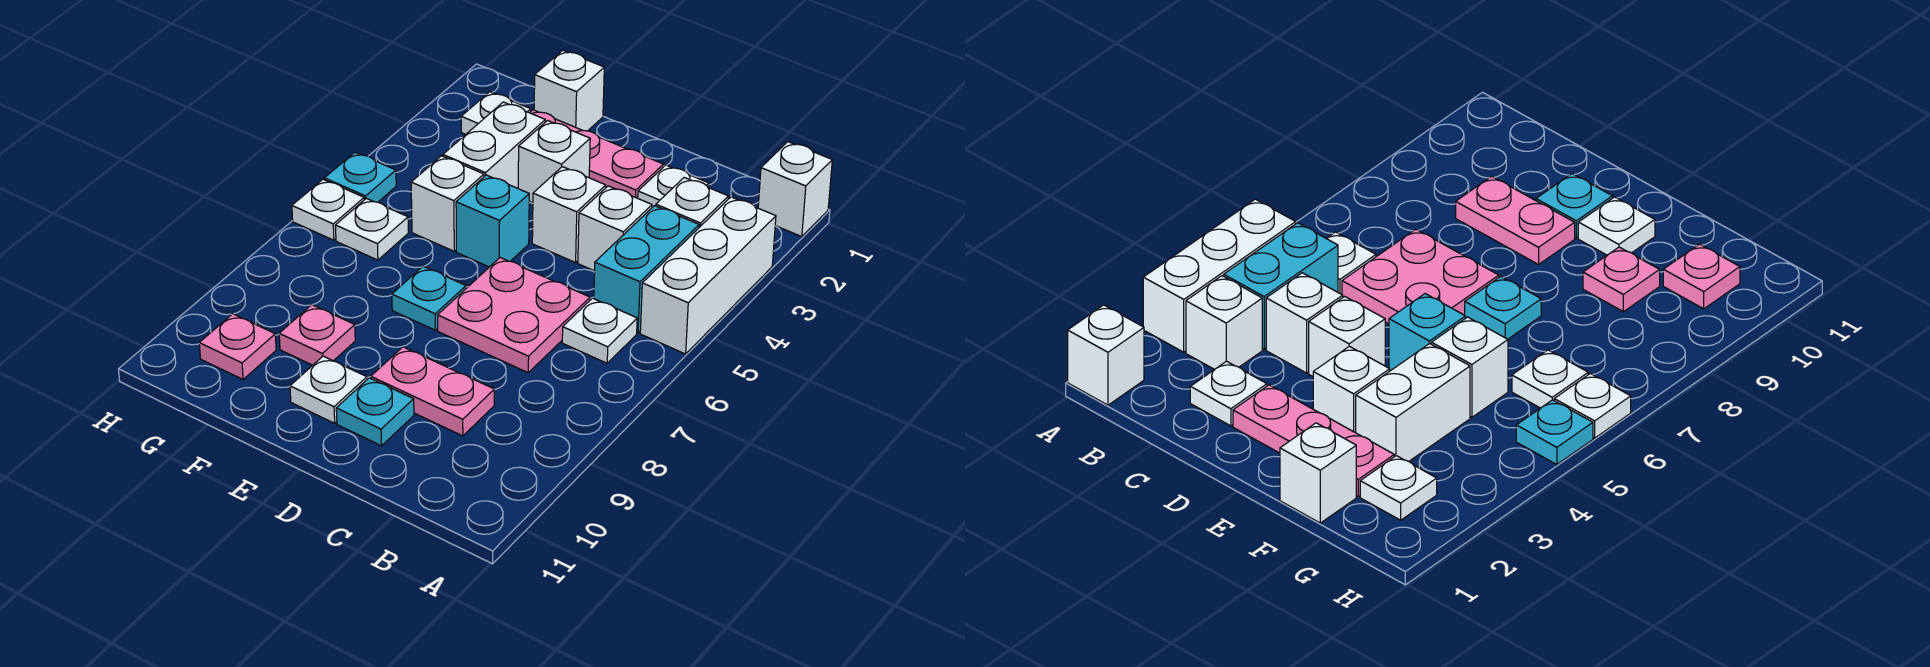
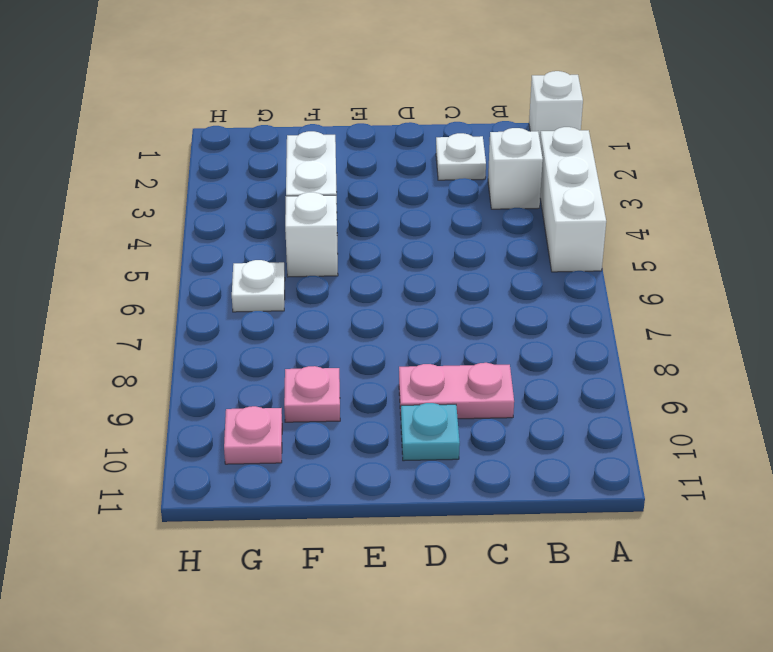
none -> cyan 1x2 brick [594,206,699,333]
none -> white 1x1 plate [562,298,637,363]
none -> white 1x1 brick [578,186,652,271]

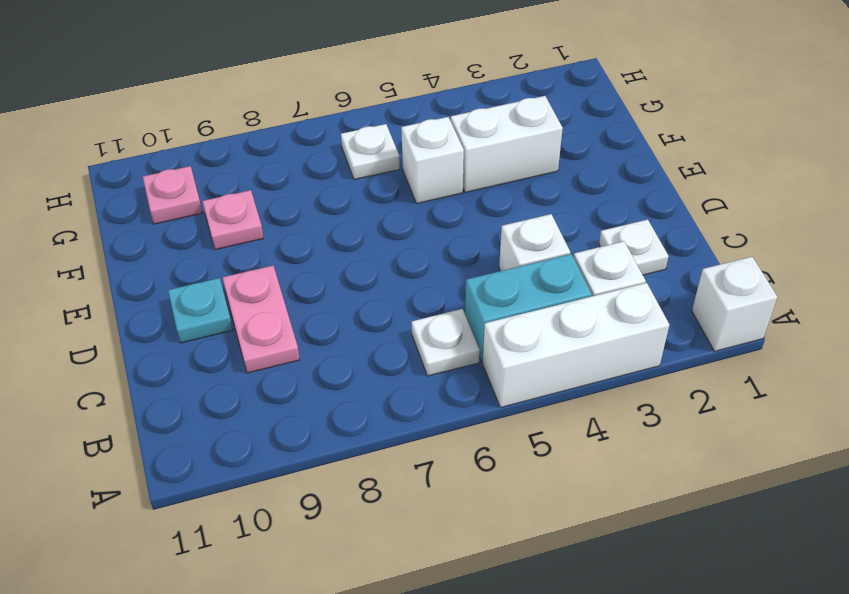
none -> pink 2x2 plate [438,258,590,373]
none -> pink 1x3 plate [530,110,664,198]
none -> white 1x1 brick [532,167,606,263]

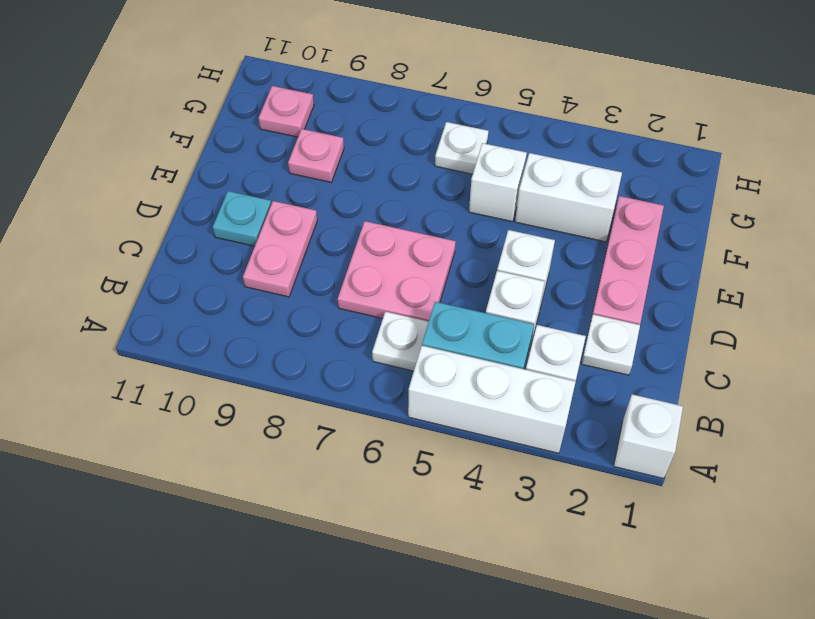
none -> white 1x1 brick [518,121,590,203]
none -> cyan 1x1 brick [456,175,529,267]
none -> cyan 1x1 plate [392,266,466,330]

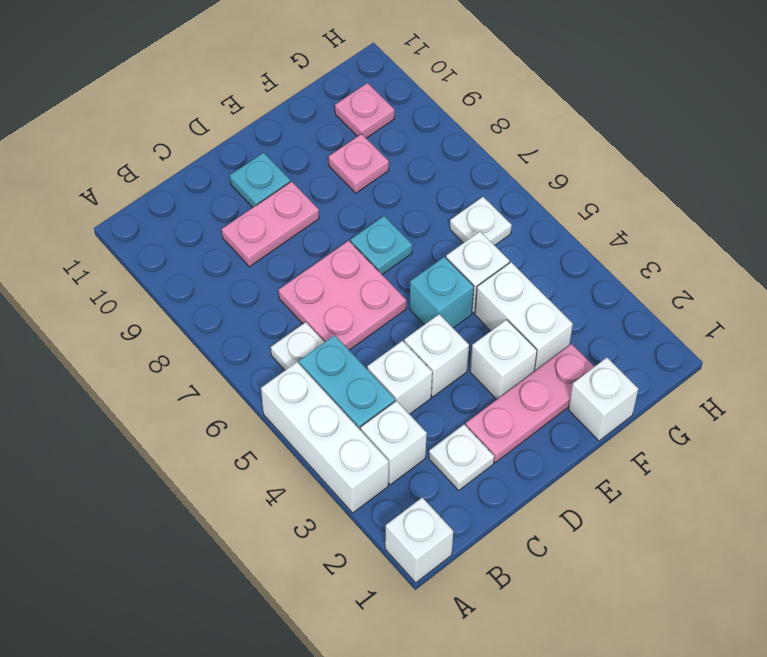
none -> white 1x1 plate [290,356,367,423]
none -> white 1x1 plate [461,92,531,134]
none -> cyan 1x1 plate [324,152,396,202]

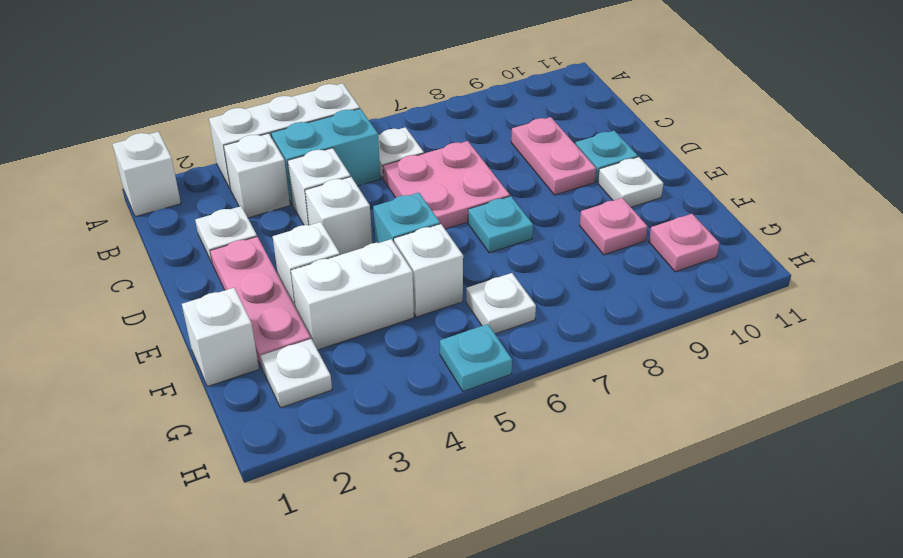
none -> white 1x1 plate [292,179,364,240]

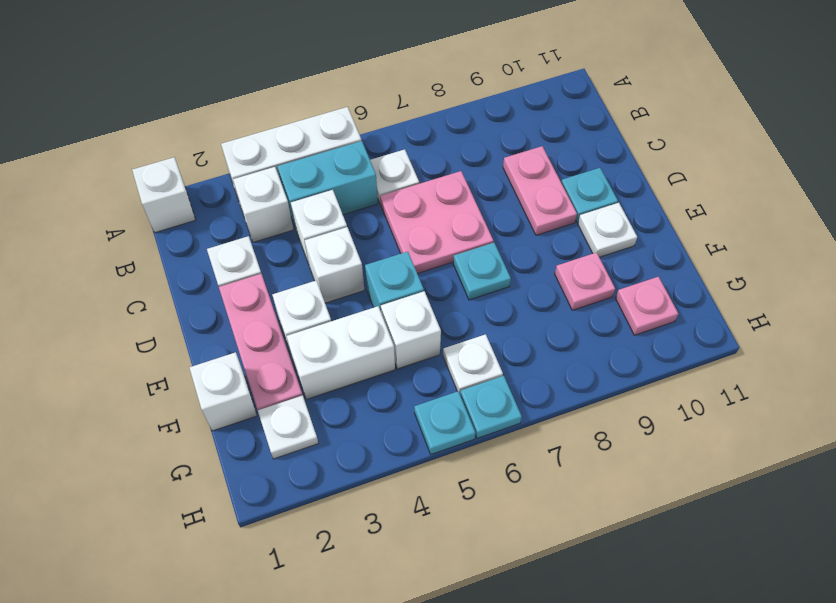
cyan 1x1 plate [460,376,522,438] -> white 1x1 plate [292,179,364,240]

